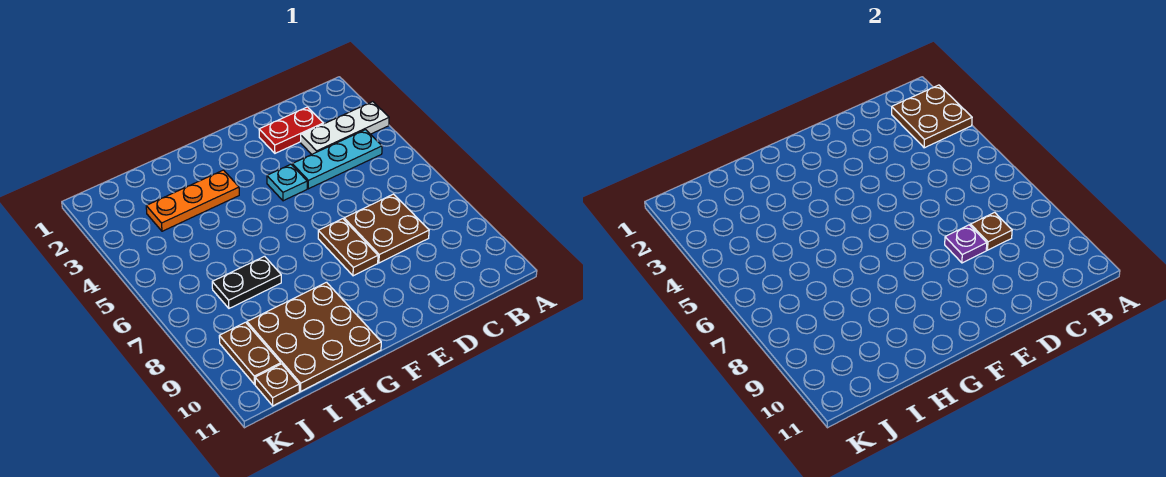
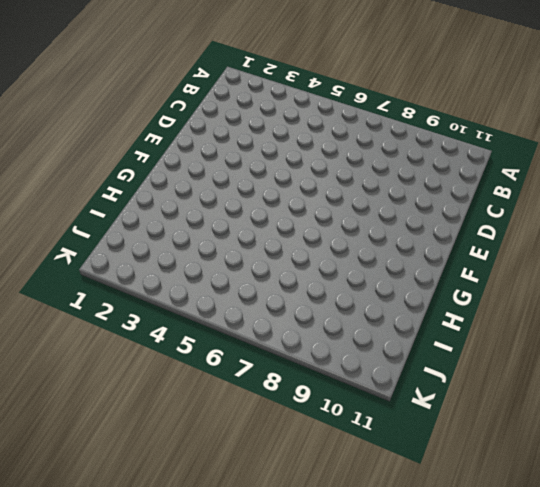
none -> white 1x3 plate [301,102,389,154]
none -> cyan 1x3 plate [292,130,382,189]
none -> red 1x2 plate [259,107,323,153]

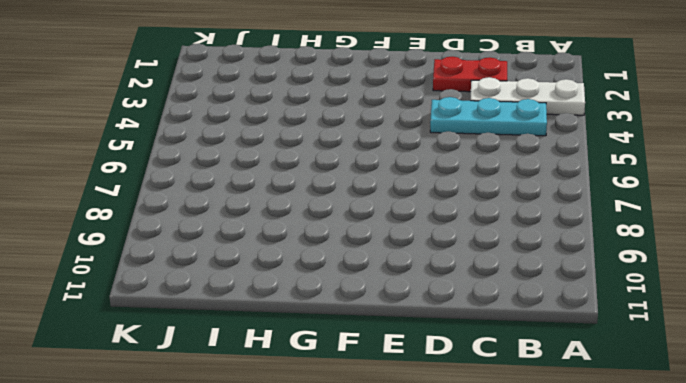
none -> brown 2x2 plate [344,194,429,263]
none -> cyan 1x1 plate [267,164,307,201]
none -> brown 1x2 plate [318,219,378,276]

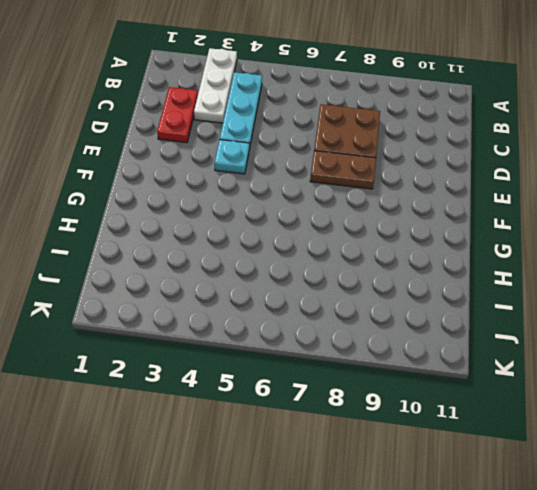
none -> orange 1x3 plate [146,170,239,231]
none -> brown 3x3 plate [247,282,381,391]
none -> black 1x2 plate [212,256,281,308]

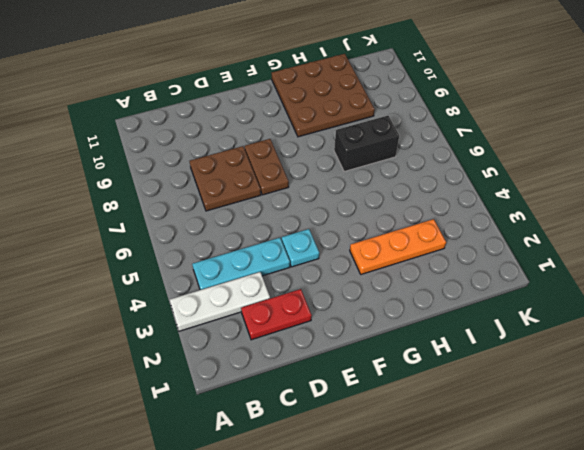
black 1x2 brick [334,116,399,172] -> black 1x2 plate [212,256,281,308]
none -> brown 1x2 plate [219,322,281,384]
none -> brown 1x1 plate [255,364,299,406]
none -> brown 2x2 plate [892,85,972,148]

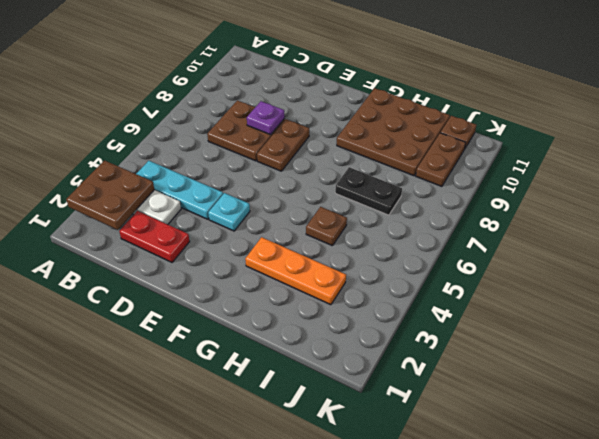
brown 1x1 plate [306,207,347,246] -> brown 1x1 plate moved to [971,212,1012,250]

